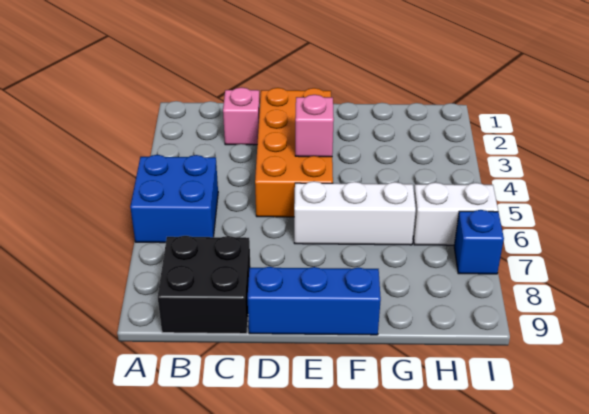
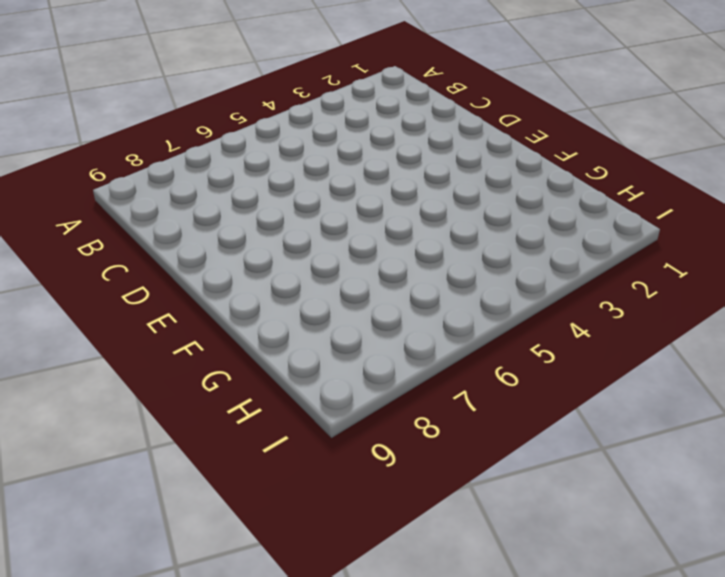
none -> blue 2x2 brick [130,155,218,243]
none -> black 2x2 brick [158,236,251,334]

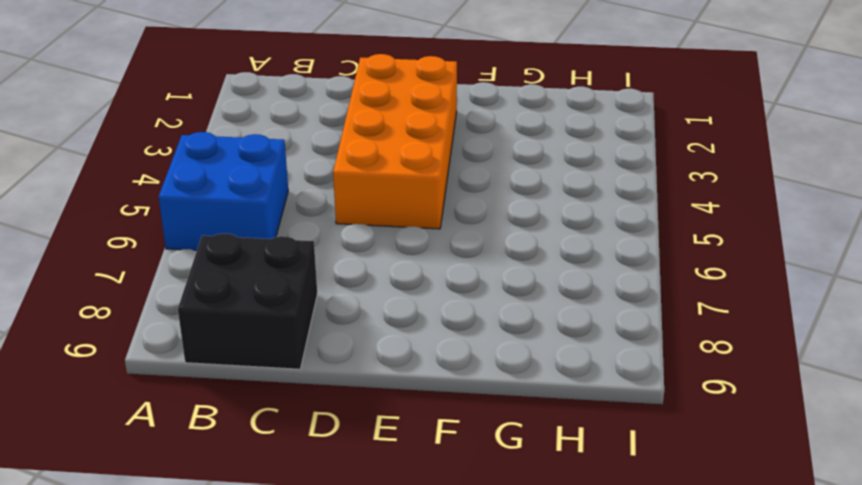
none -> pink 1x1 brick [223,87,260,145]
none -> blue 1x3 brick [248,267,381,335]

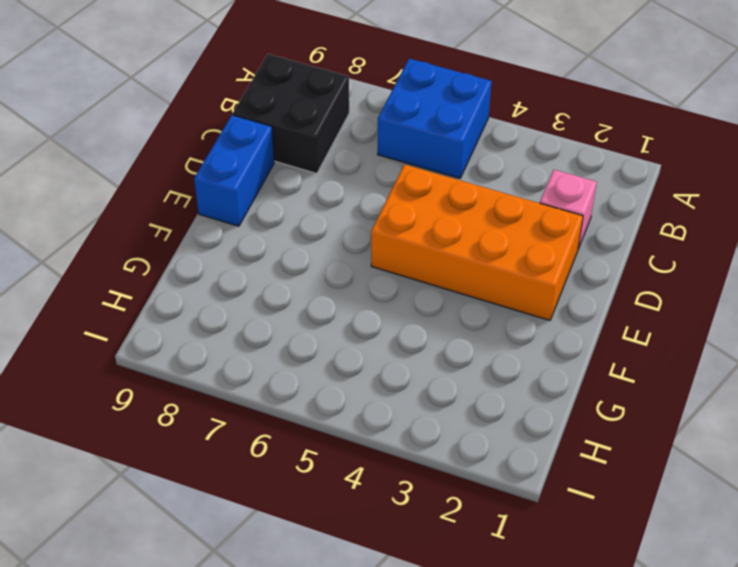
blue 1x2 brick [194,115,274,226] -> blue 1x3 brick [248,267,381,335]
none -> white 1x3 brick [294,181,416,245]
none -> white 1x2 brick [413,182,498,245]

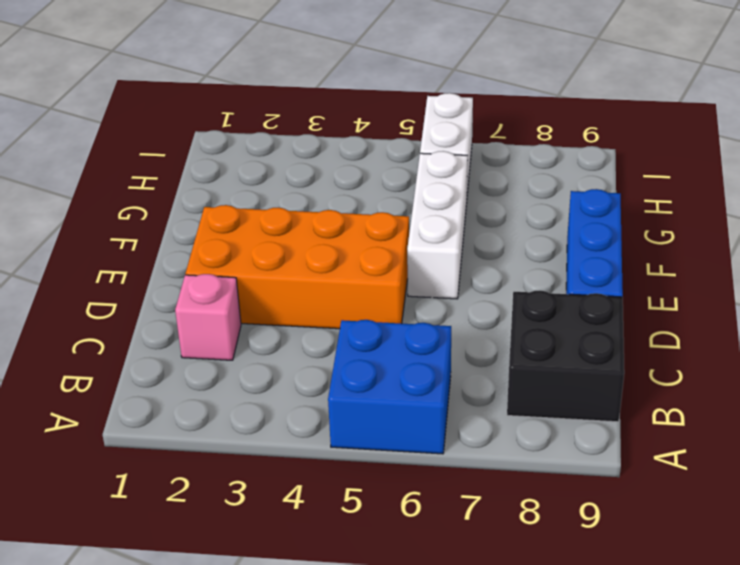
none -> blue 1x1 brick [454,210,504,274]
none -> pink 1x1 brick [295,95,334,157]

